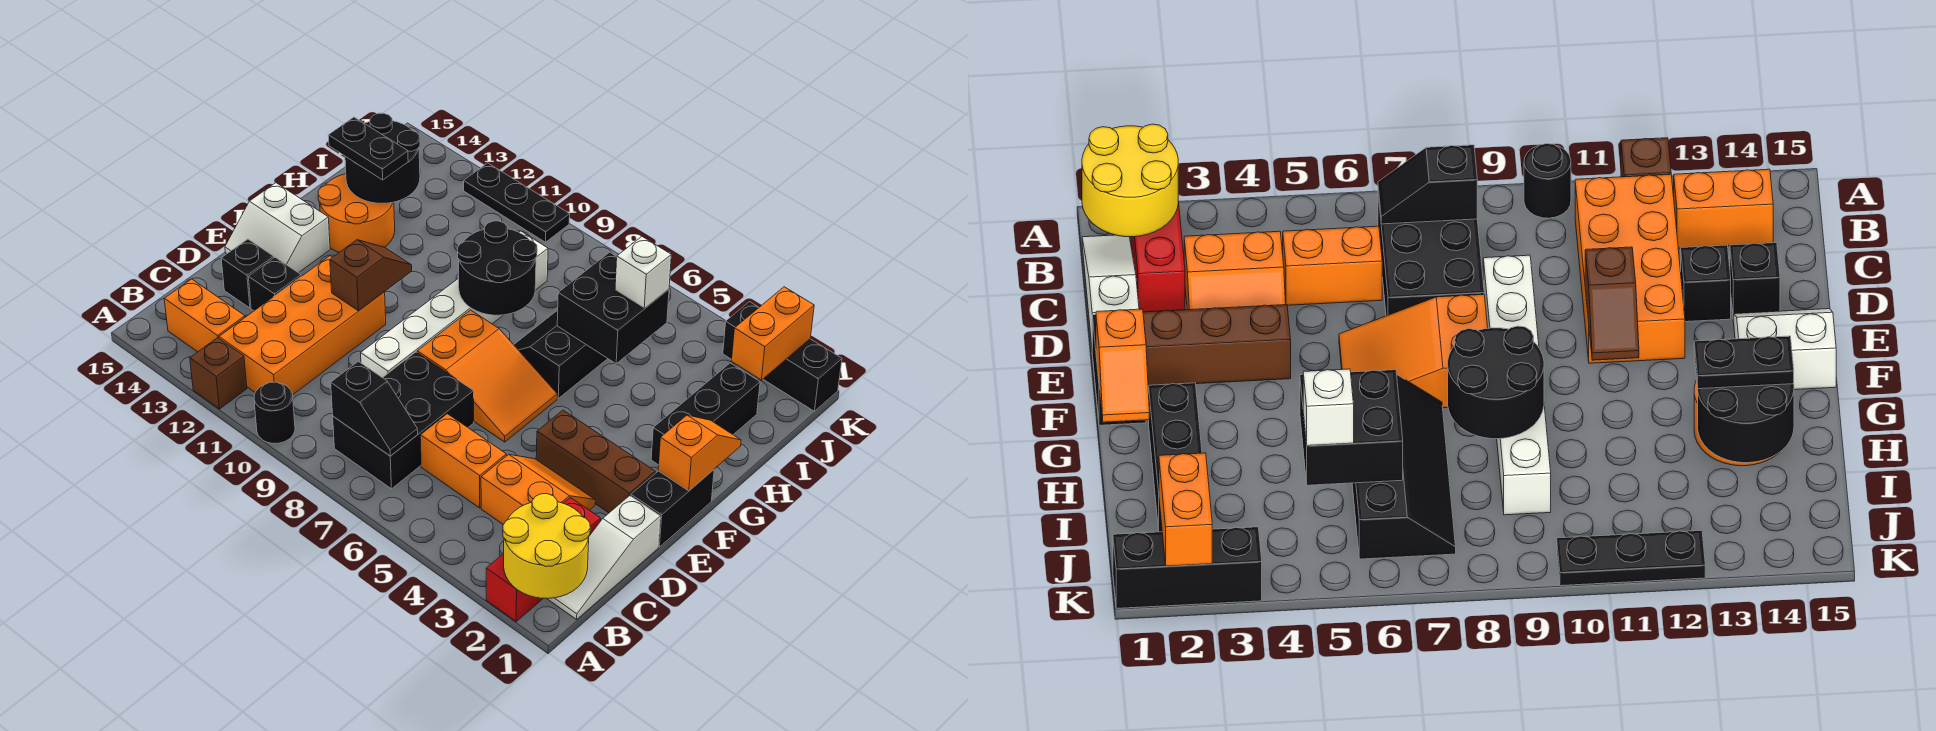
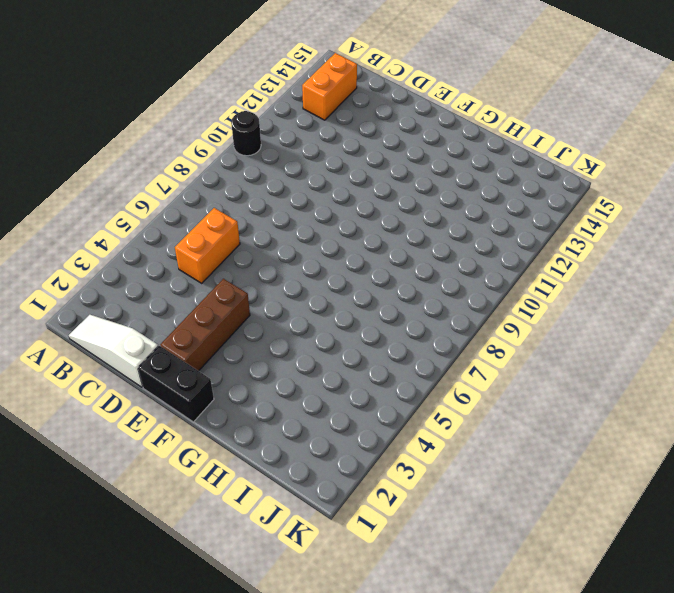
none -> red 1x3 brick [486,497,601,621]
none -> brown 1x1 brick [190,338,247,409]
none -> black 2x3 brick [333,352,474,489]
none -> orange 2x4 brick [219,256,386,394]

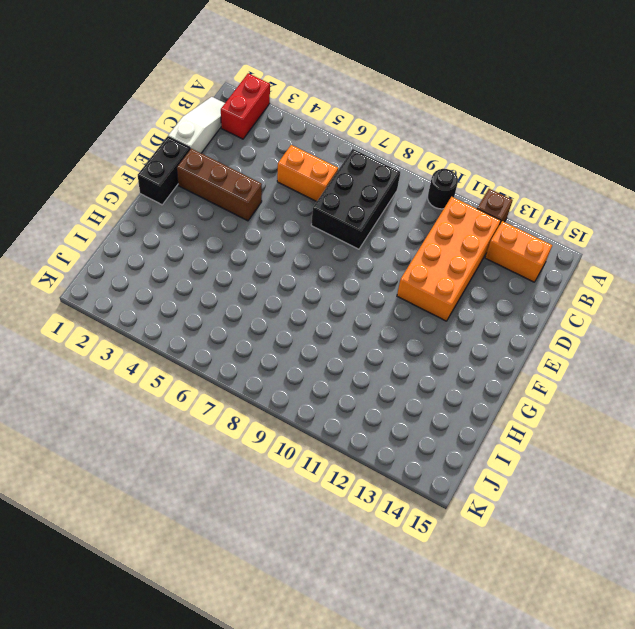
red 1x2 brick [221,73,270,139] -> red 1x3 brick [486,497,601,621]
none -> orange 2x2 slope [481,454,595,525]
none -> white 1x6 brick [361,231,548,378]
none -> black 1x1 brick [249,257,301,311]
none -> black 1x1 brick [221,239,274,308]

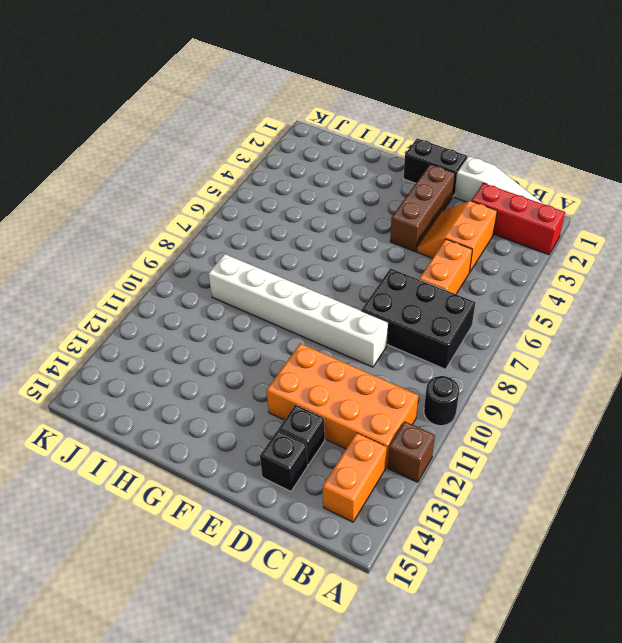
none -> orange 2x3 slope [417,310,557,442]
none -> white 2x2 slope [225,183,330,273]
none -> black 1x3 brick [651,363,760,465]
none -> black 2x4 slope [514,310,608,398]

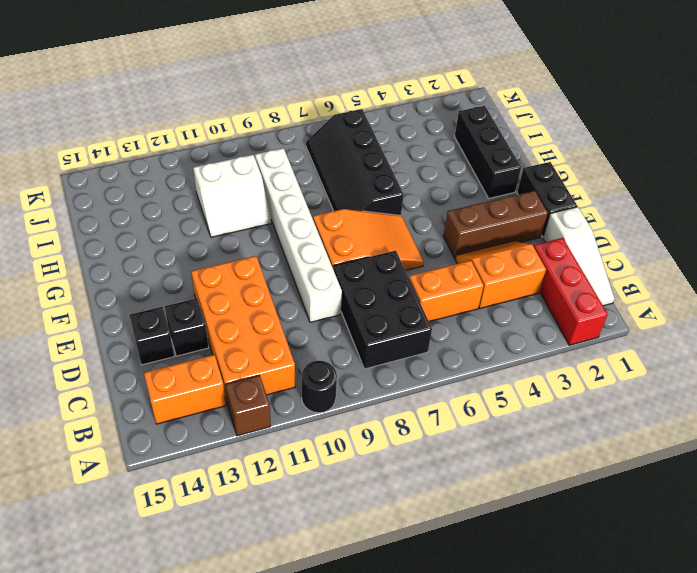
white 2x2 slope [193,155,271,237] -> white 2x2 slope moved to [225,183,330,273]
none -> orange 2x2 round brick [318,174,395,252]
none -> black 1x3 brick [723,302,842,411]
none -> black 1x3 plate [464,163,570,242]
none -> yellow 2x2 round brick [503,494,590,599]

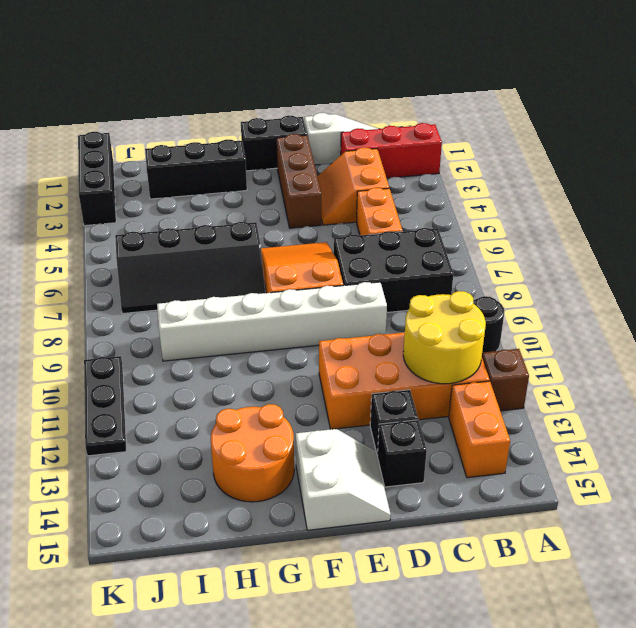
yellow 2x2 round brick [403,291,486,384] -> yellow 2x2 round brick moved to [503,494,590,599]
none -> black 1x2 slope [331,361,418,456]
none -> brown 1x2 slope [330,240,412,311]
none -> orange 1x2 slope [658,415,741,491]
none -> black 2x2 round brick [458,221,537,315]

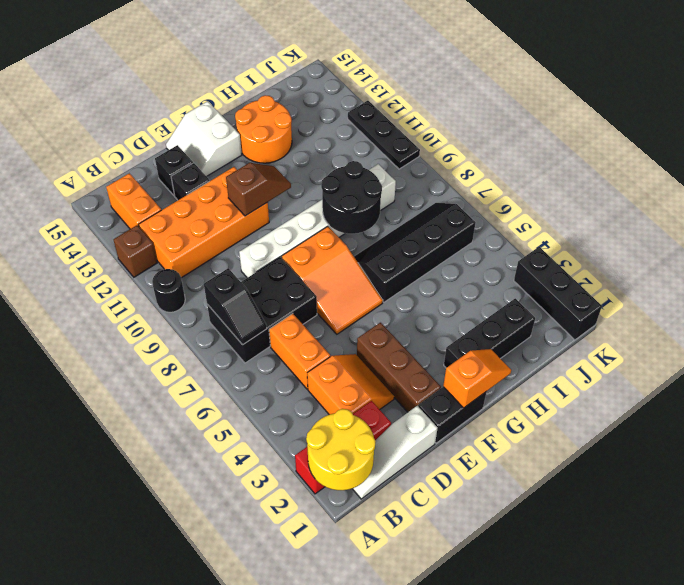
none -> black 2x2 brick [557,252,669,364]
none -> black 2x2 round brick [345,113,420,203]
none -> orange 1x2 brick [732,287,814,380]
none -> black 1x2 plate [328,117,408,180]

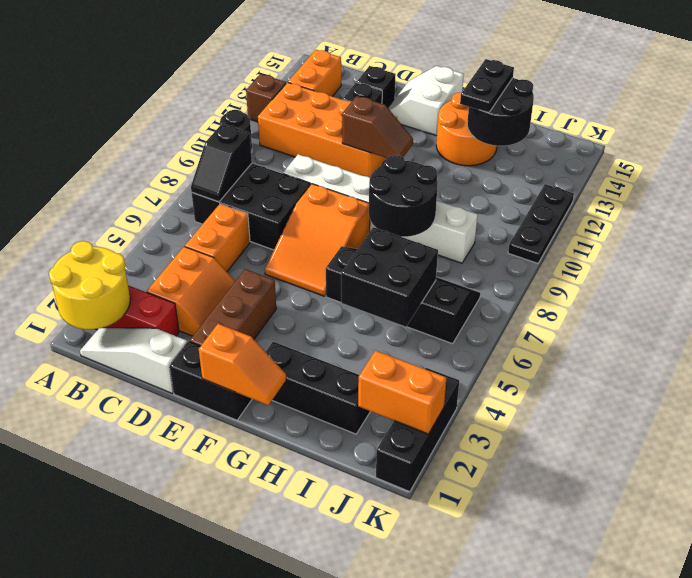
none -> white 1x1 brick [615,237,671,309]

